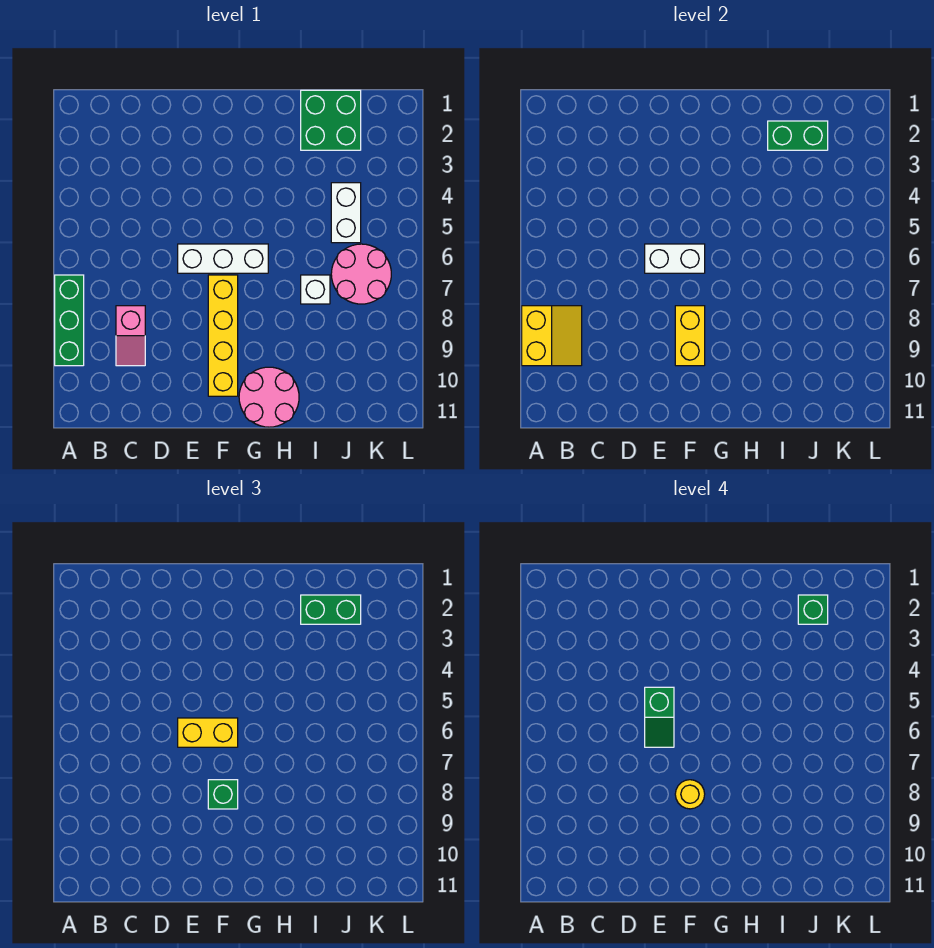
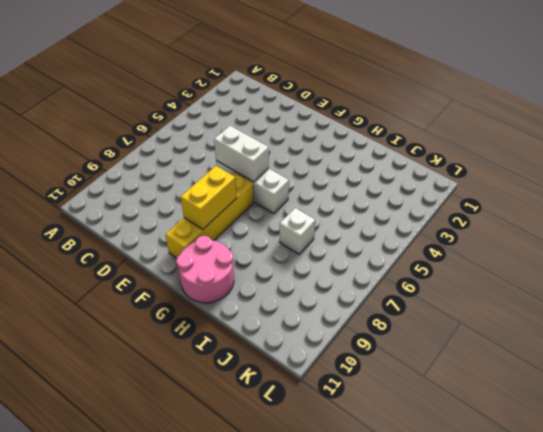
none -> green 1x3 brick [55,275,84,366]
none -> pink 1x2 slope [116,306,145,366]
none -> green 2x2 brick [301,90,361,150]

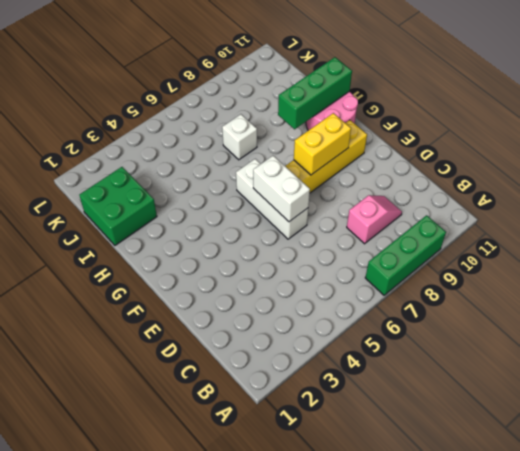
green 1x3 brick [278,57,352,129] -> none
none -> white 1x2 brick [331,183,361,243]
none -> pink 2x2 round brick [331,244,391,304]
none -> yellow 2x2 slope [522,306,582,366]

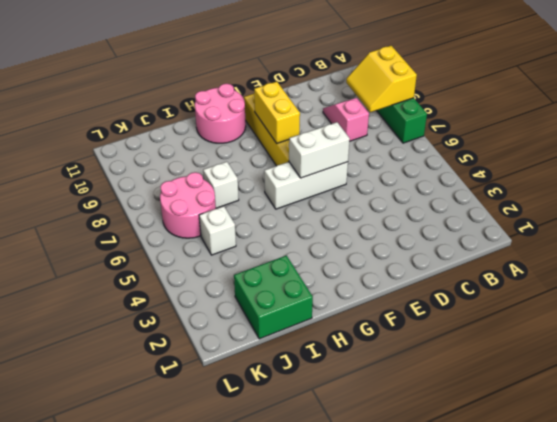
white 1x1 brick [199,206,236,255] -> white 1x2 brick [331,183,361,243]
none -> green 1x2 brick [768,121,828,150]
none -> yellow 1x2 brick [178,718,238,747]
none -> green 1x1 brick [208,780,238,809]

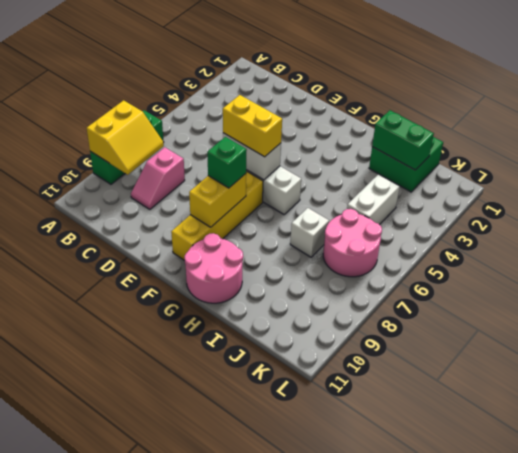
none -> green 1x2 brick [301,595,361,624]
none -> green 1x2 slope [645,687,674,747]
none -> yellow 1x1 round brick [675,780,705,809]

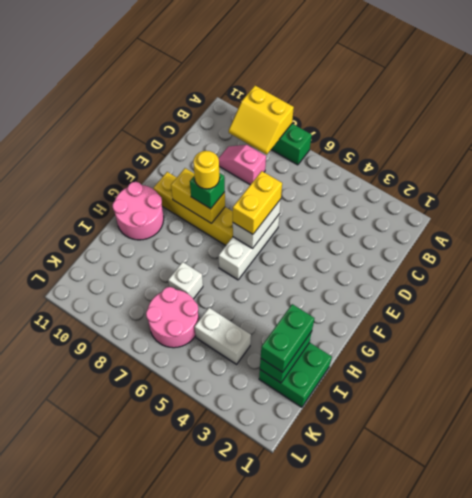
none -> green 1x2 slope [645,687,674,747]
none -> green 1x1 brick [798,595,828,624]

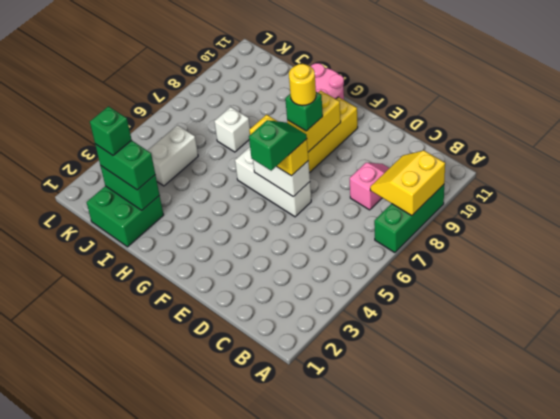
none -> pink 2x2 round brick [331,244,391,304]

